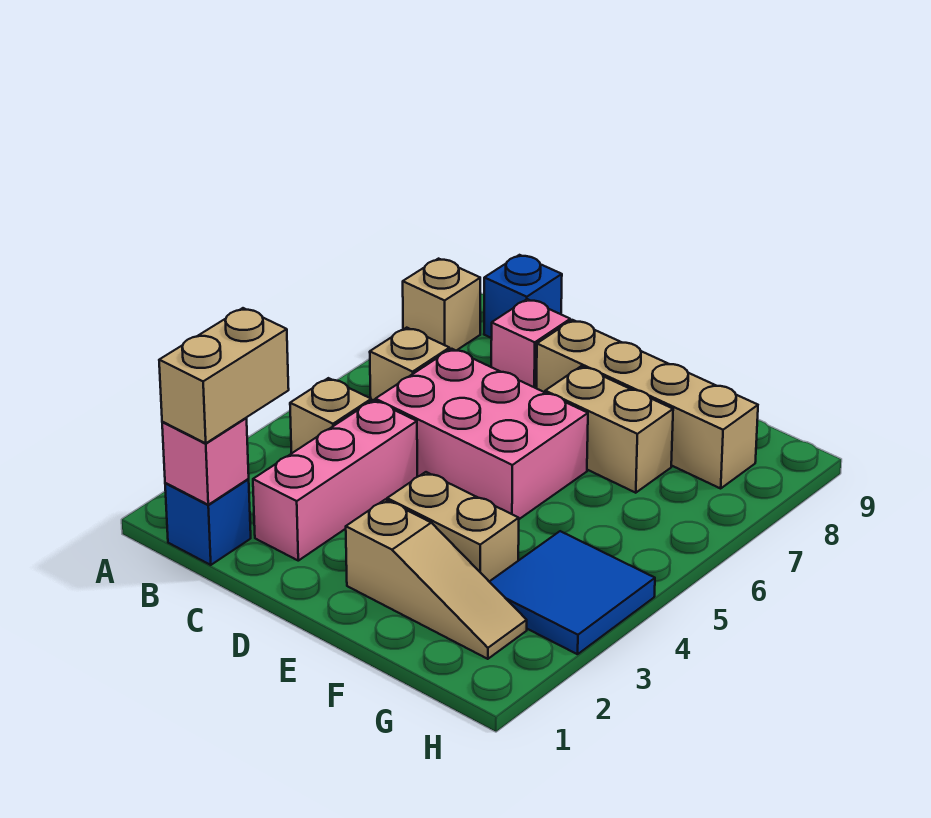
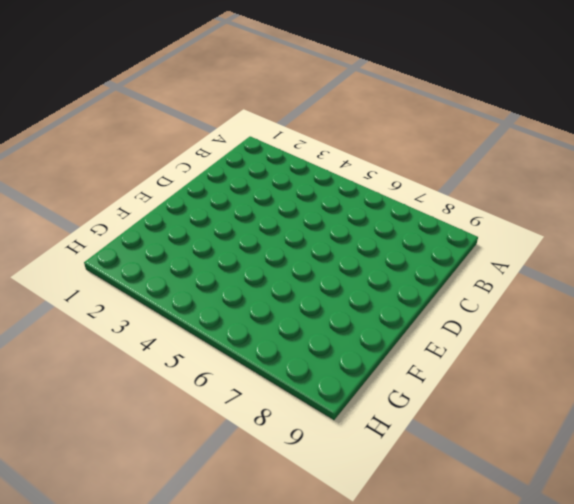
none -> tan 1x1 brick [403,259,480,351]
none -> blue 1x1 brick [165,479,251,565]
none -> tan 1x1 brick [290,378,371,453]

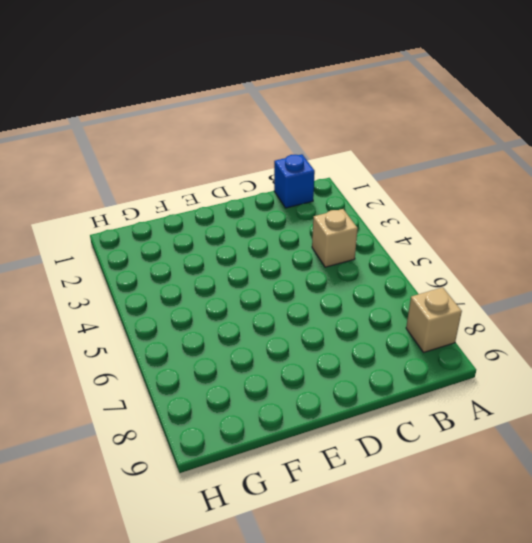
none -> tan 1x1 brick [370,328,450,401]
none -> blue 1x1 brick [484,255,562,338]
none -> pink 1x3 brick [253,400,417,561]

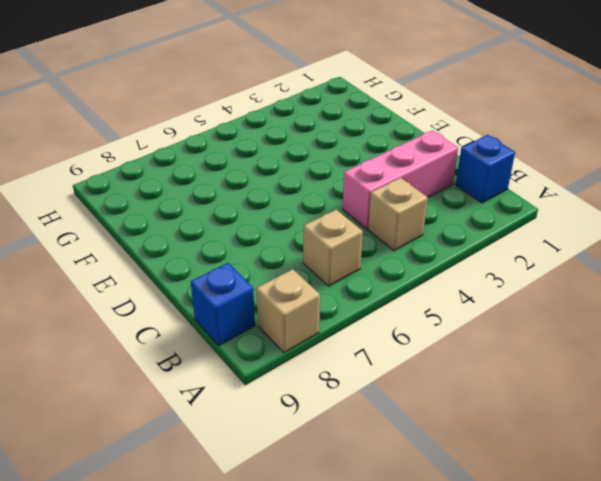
none -> pink 2x3 brick [375,349,588,519]
none -> pink 1x1 brick [491,299,570,388]
none -> tan 1x4 brick [536,320,758,488]

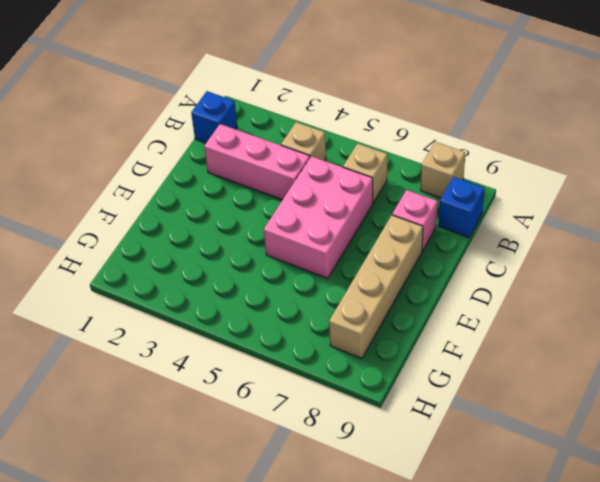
none -> tan 1x3 slope [346,500,527,659]
none -> tan 1x2 brick [387,472,519,581]
none -> tan 1x2 brick [545,366,673,493]

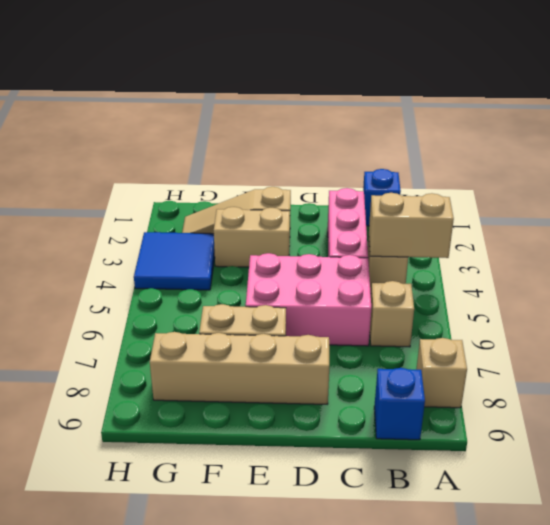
tan 1x2 brick [369,193,454,258] -> tan 1x2 brick turned to [159,308,289,443]
none -> pink 1x1 brick [491,299,570,388]
none -> pink 1x1 brick [162,418,249,505]

